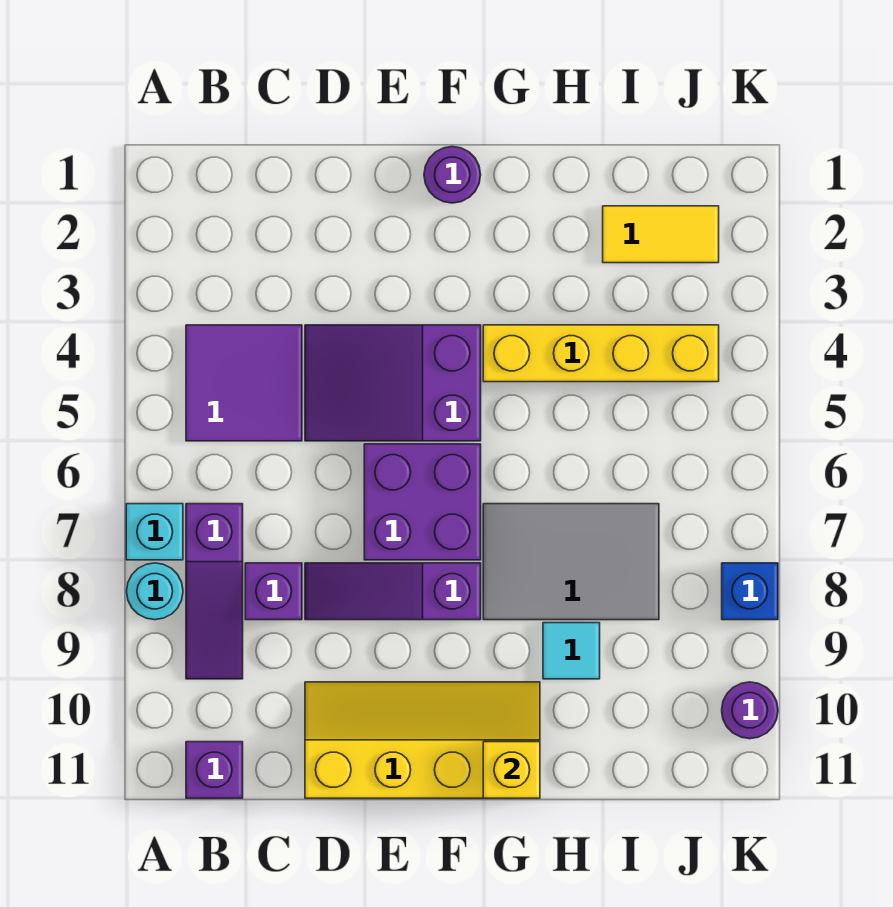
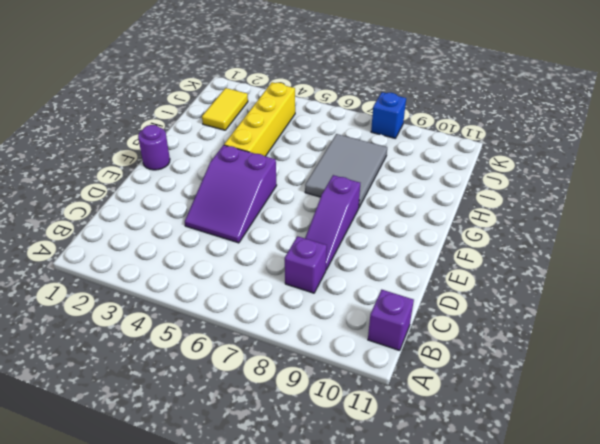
none -> cyan 1x1 brick [126,504,183,560]
none -> cyan 1x1 round brick [127,563,183,620]
none -> purple 2x2 tile [186,325,302,441]

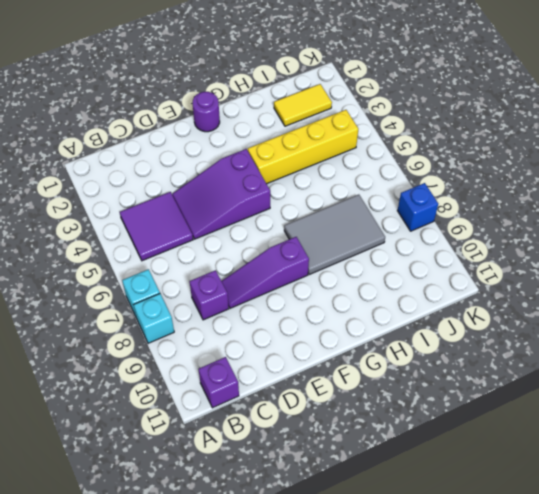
cyan 1x1 brick [134,294,174,343] -> cyan 1x1 round brick [127,563,183,620]
none -> purple 1x3 slope [186,504,243,679]
none -> yellow 2x4 slope [305,682,540,798]
none -> purple 2x2 brick [364,444,481,560]

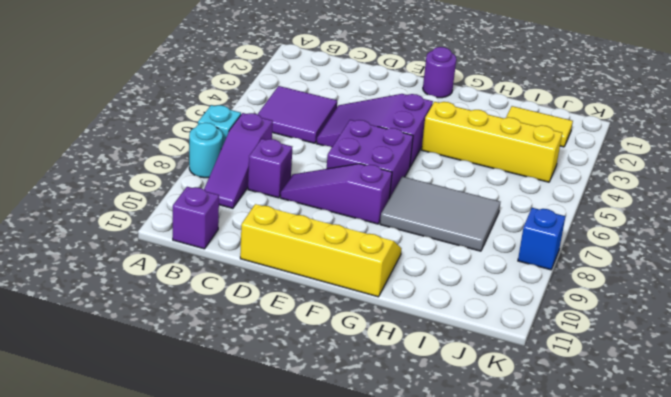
none -> cyan 1x1 tile [543,623,600,679]
none -> purple 1x1 round brick [722,682,778,739]
none -> yellow 1x1 brick [483,742,540,798]

